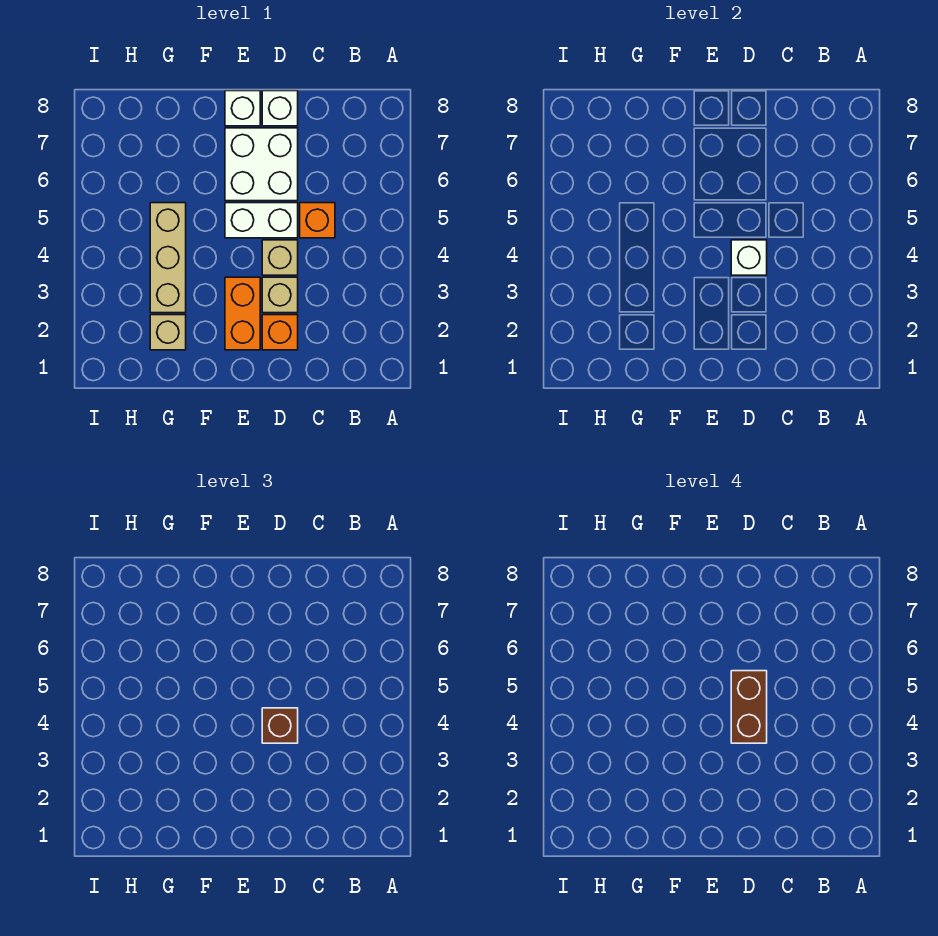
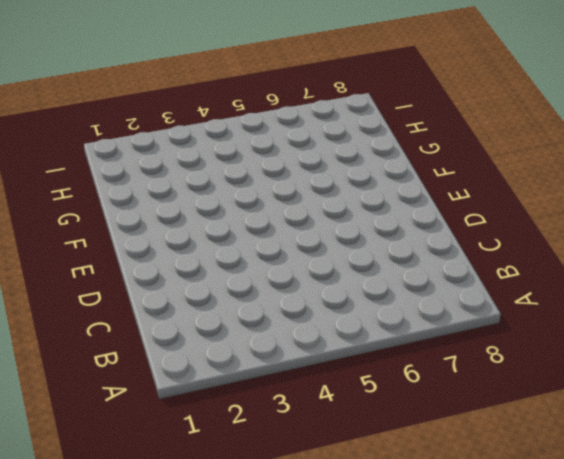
none -> orange 1x1 brick [300,203,335,238]
none -> orange 1x1 brick [262,315,298,350]
none -> tan 1x1 brick [262,277,298,313]

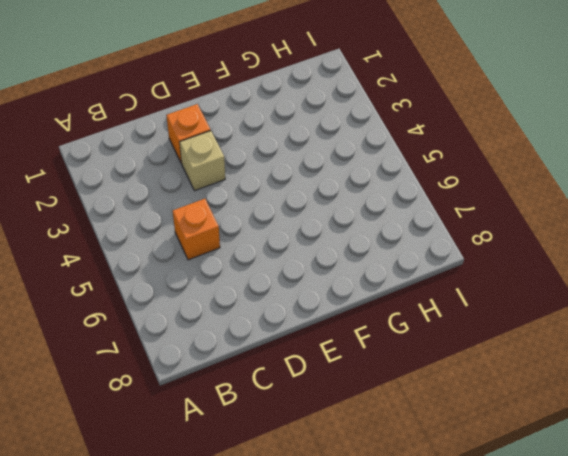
none -> tan 1x1 brick [262,240,298,275]
none -> white 1x2 brick [225,203,298,238]
none -> white 2x2 brick [225,128,298,201]

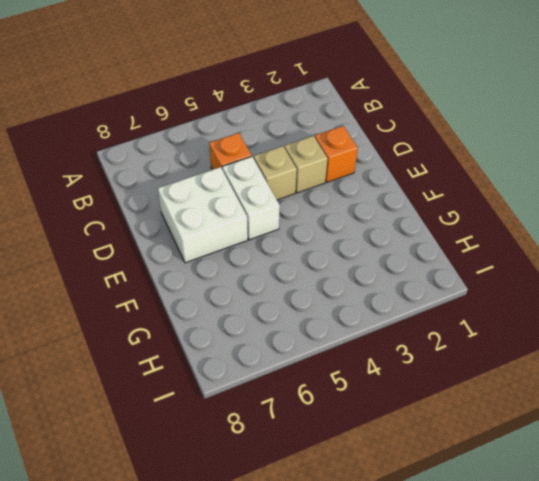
none -> white 1x1 brick [262,91,298,126]
none -> orange 1x2 brick [225,277,260,350]
none -> white 1x1 brick [225,91,260,126]

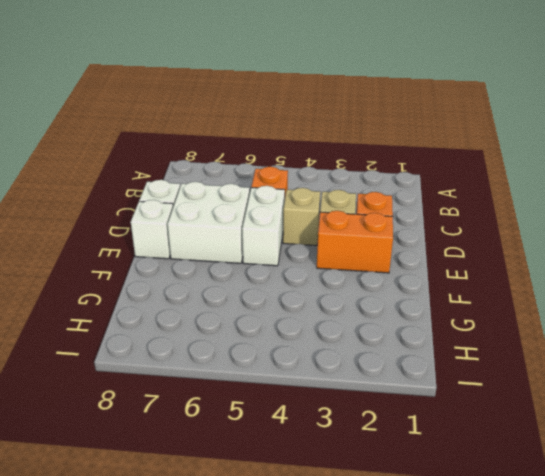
none -> tan 1x1 brick [150,315,186,350]
none -> tan 1x3 brick [150,203,186,313]
none -> white 1x1 brick [731,240,767,275]

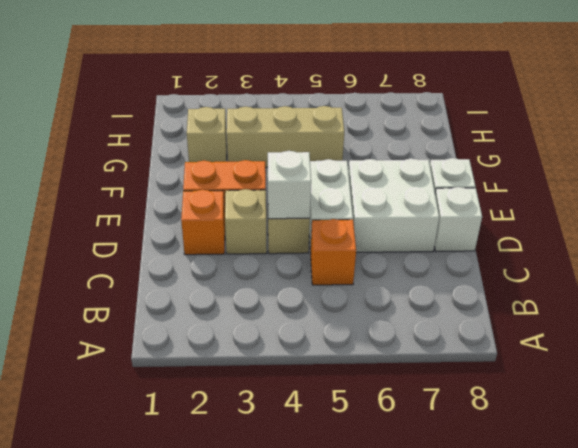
none -> brown 1x1 brick [262,708,298,743]
none -> brown 1x2 brick [731,671,767,743]

